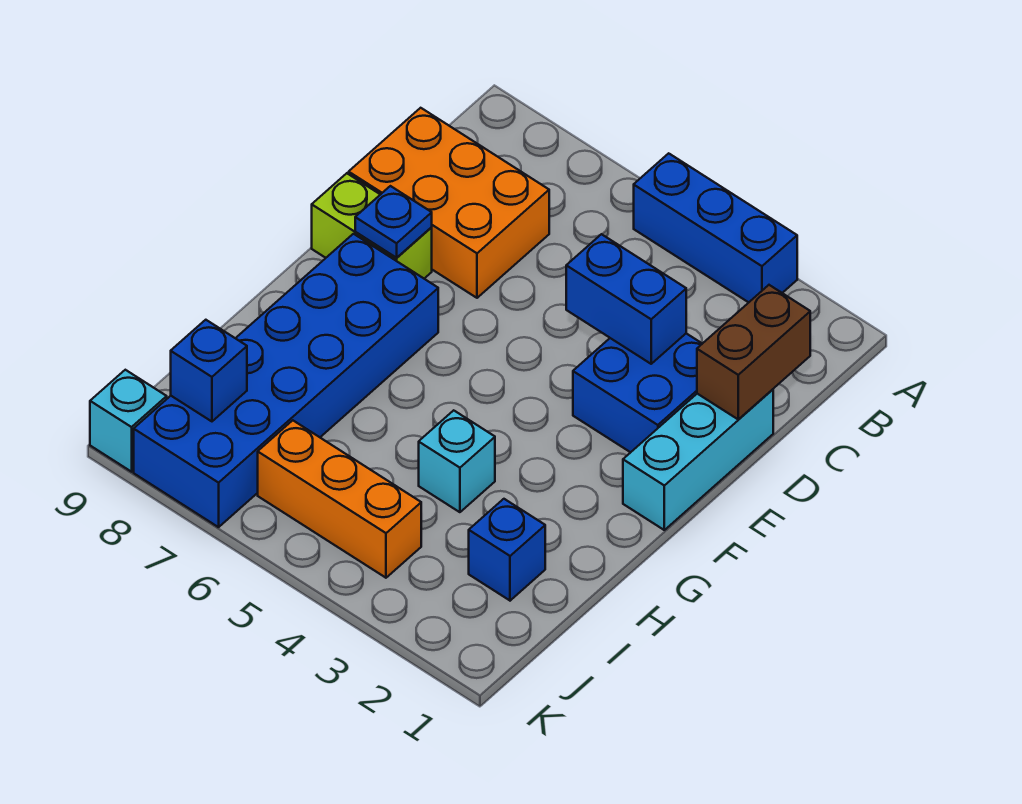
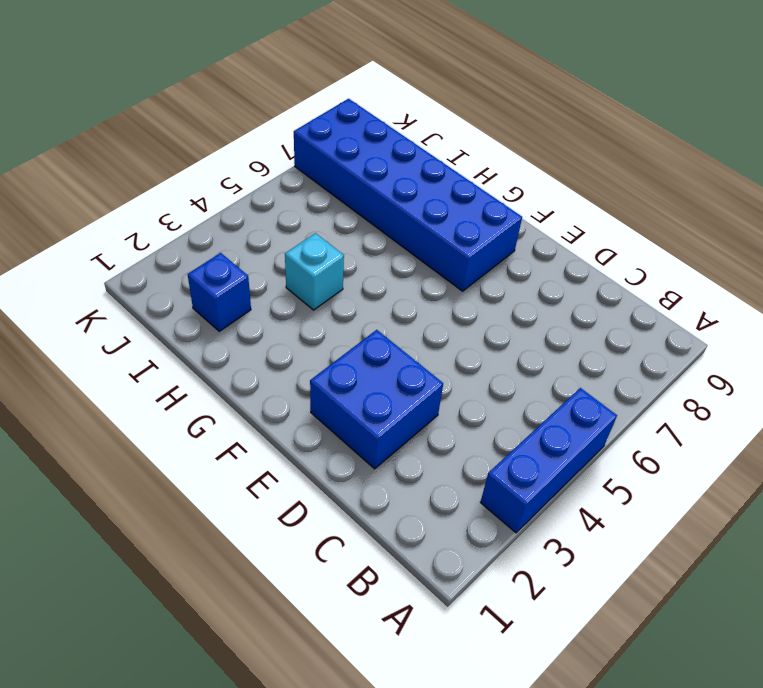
none -> orange 2x3 brick [349,108,549,298]
none -> cyan 1x3 brick [623,389,773,530]
none -> lime 1x2 brick [312,173,432,278]

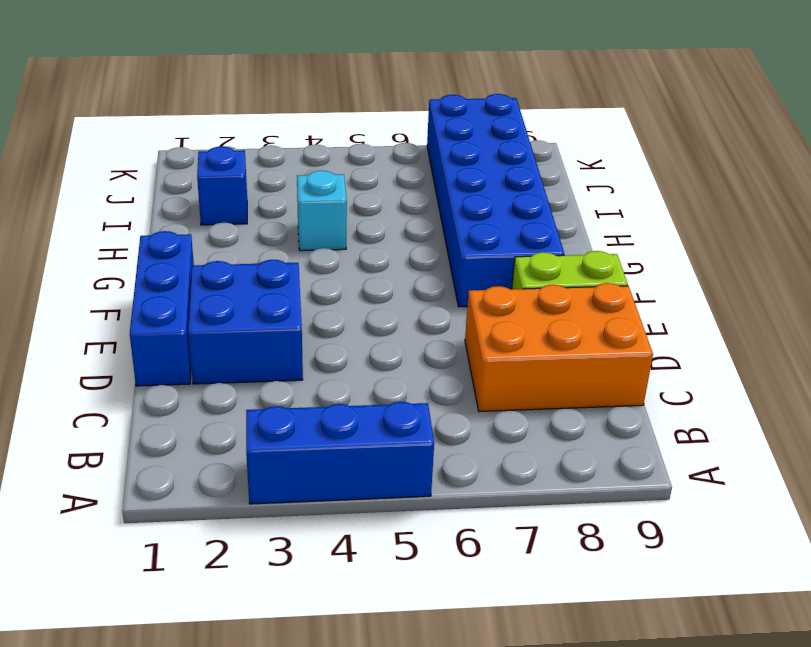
blue 1x3 brick [130,231,194,386] -> cyan 1x3 brick [623,389,773,530]
none -> orange 1x3 brick [258,420,421,578]
none -> cyan 1x1 brick [90,370,167,472]
none -> brown 1x2 brick [697,285,810,420]

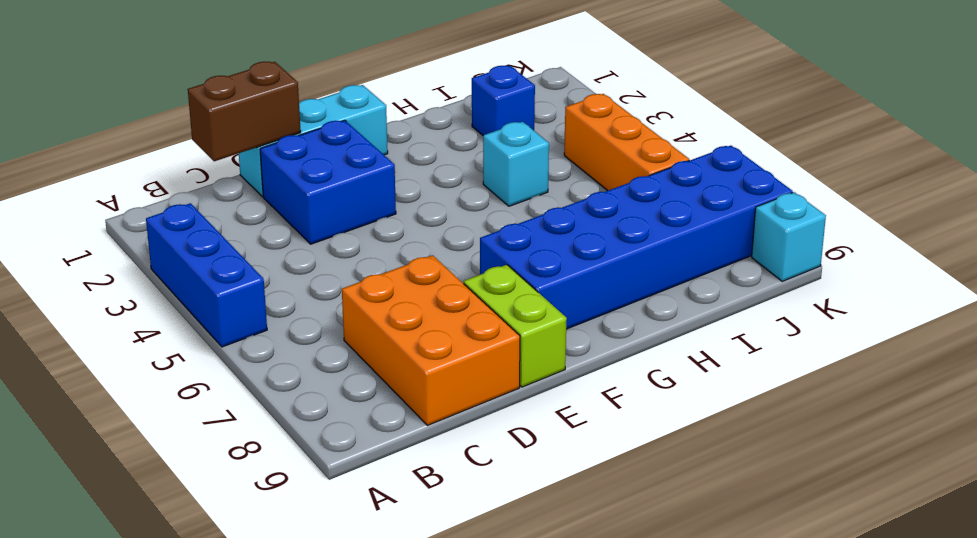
none -> blue 1x2 brick [566,234,686,364]
none -> blue 1x1 plate [355,186,432,258]
none -> blue 1x1 brick [171,320,247,421]

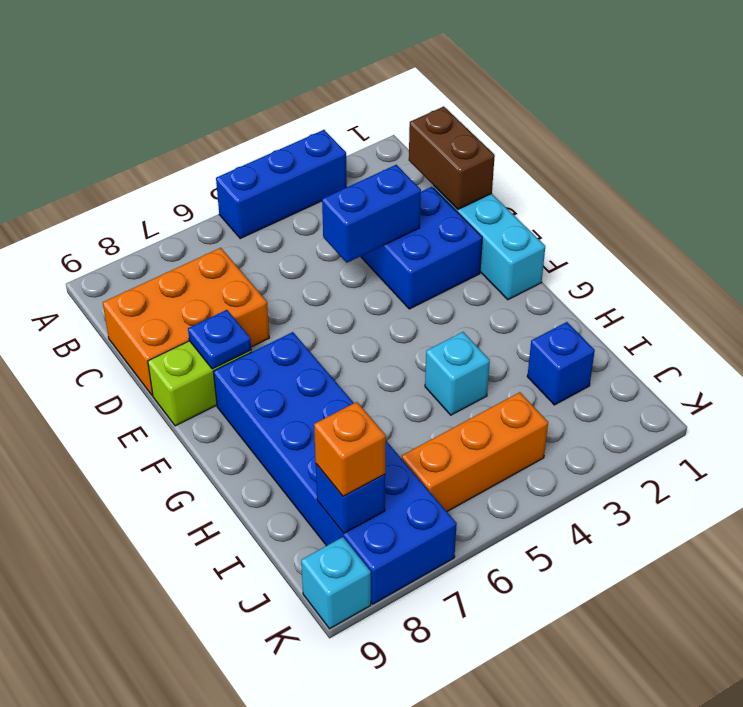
orange 1x1 brick [314,402,386,496] -> none

